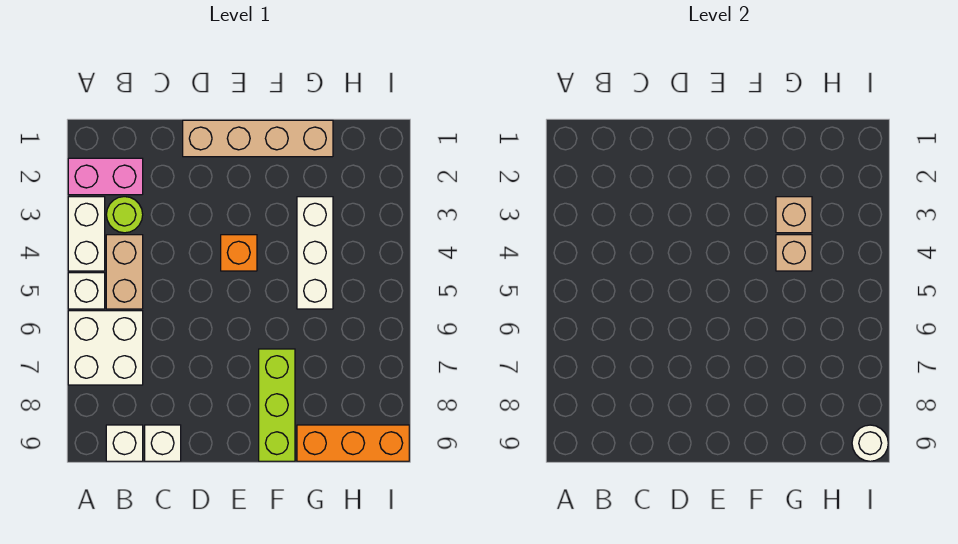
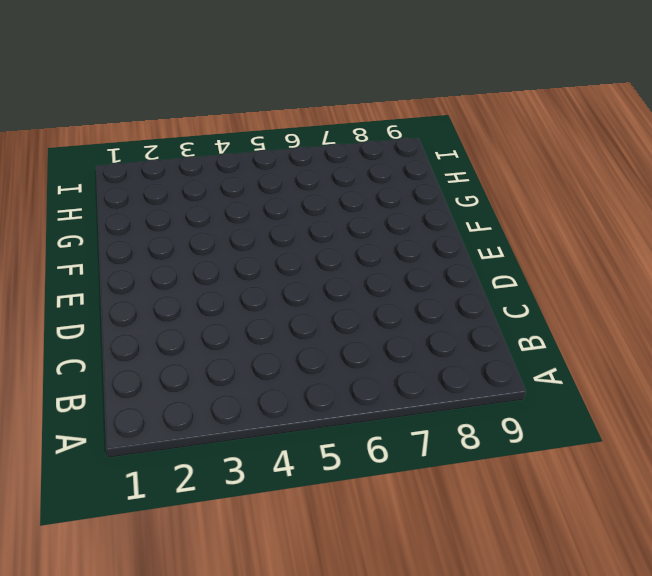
none -> pink 1x2 brick [68,158,143,195]
none -> white 1x2 brick [68,197,105,271]
none -> white 1x1 brick [68,273,105,309]

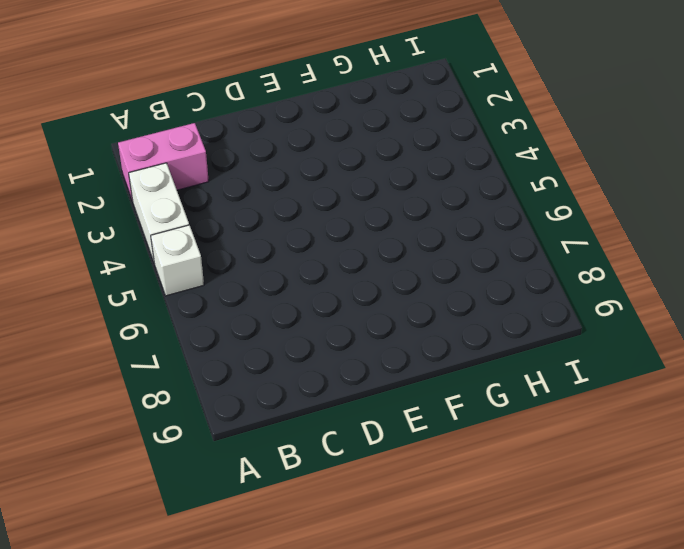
none -> white 2x2 brick [68,311,143,385]
none -> lime 1x1 round brick [106,197,143,233]
none -> tan 1x2 brick [106,235,143,309]

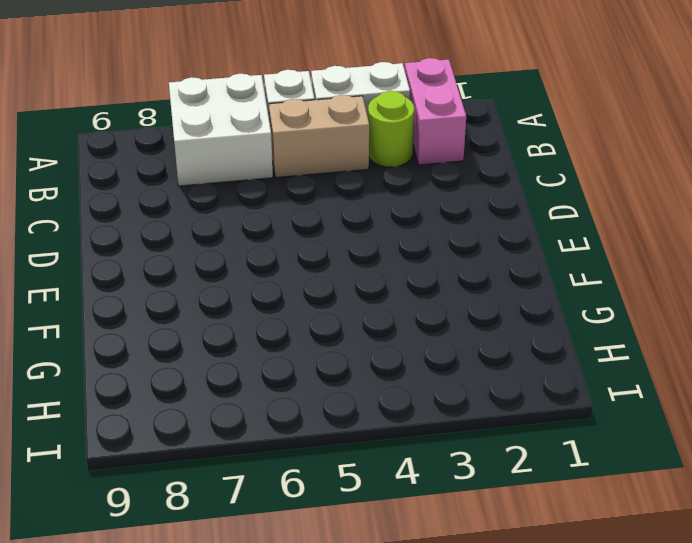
none -> white 1x1 brick [106,425,143,461]
none -> white 1x1 brick [145,425,181,461]
none -> tan 1x4 brick [183,120,333,157]

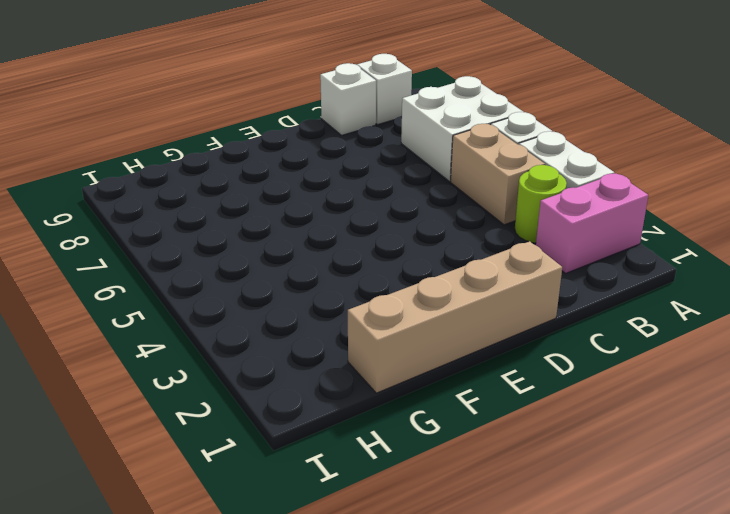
none -> orange 1x1 brick [221,235,257,271]
none -> lime 1x3 brick [259,349,295,461]
none -> white 1x3 brick [297,197,333,309]

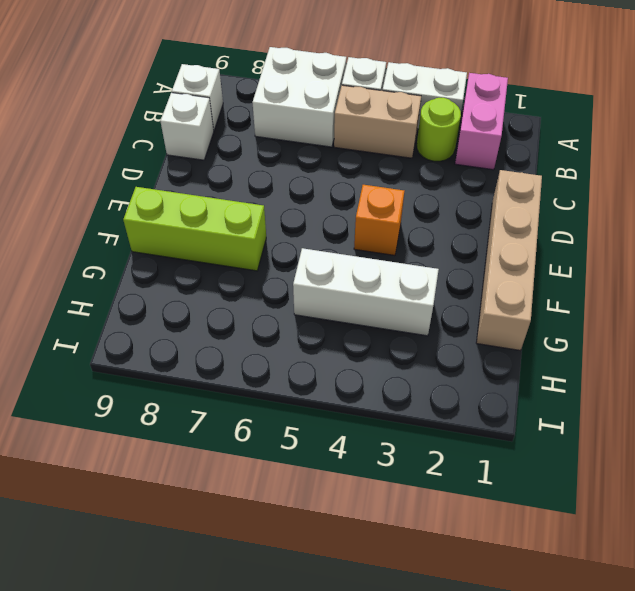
none -> orange 1x3 brick [297,425,409,461]
none -> tan 1x1 brick [776,197,812,233]
none -> tan 1x1 brick [776,235,812,271]

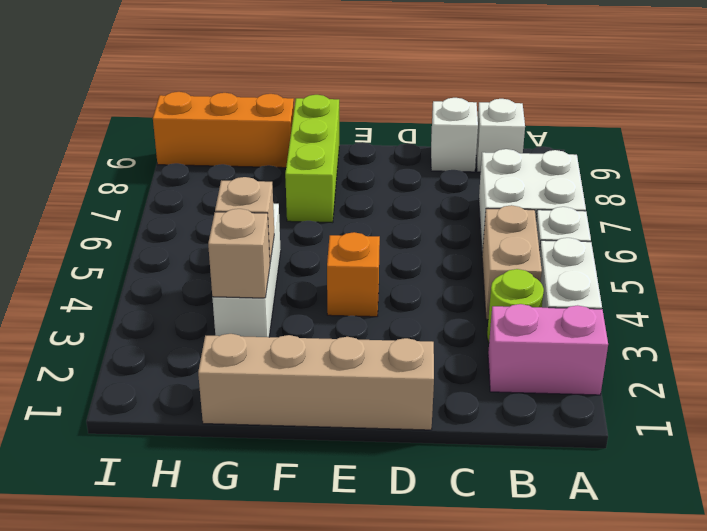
none -> white 1x1 round brick [852,425,888,461]

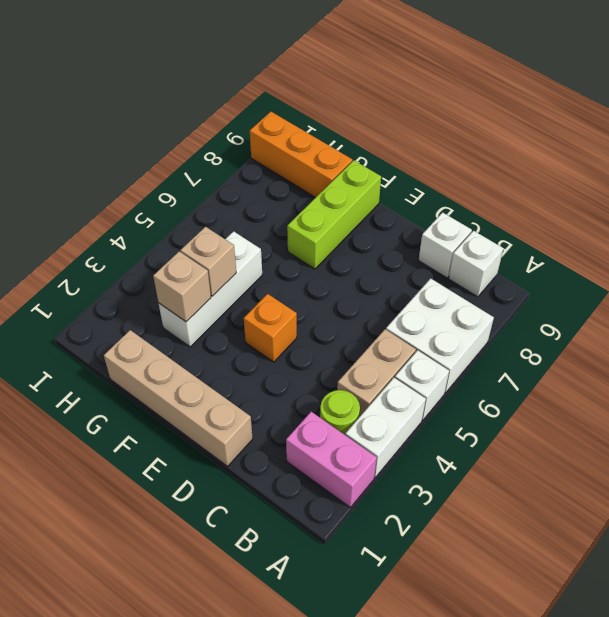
none -> white 1x1 round brick [852,425,888,461]

